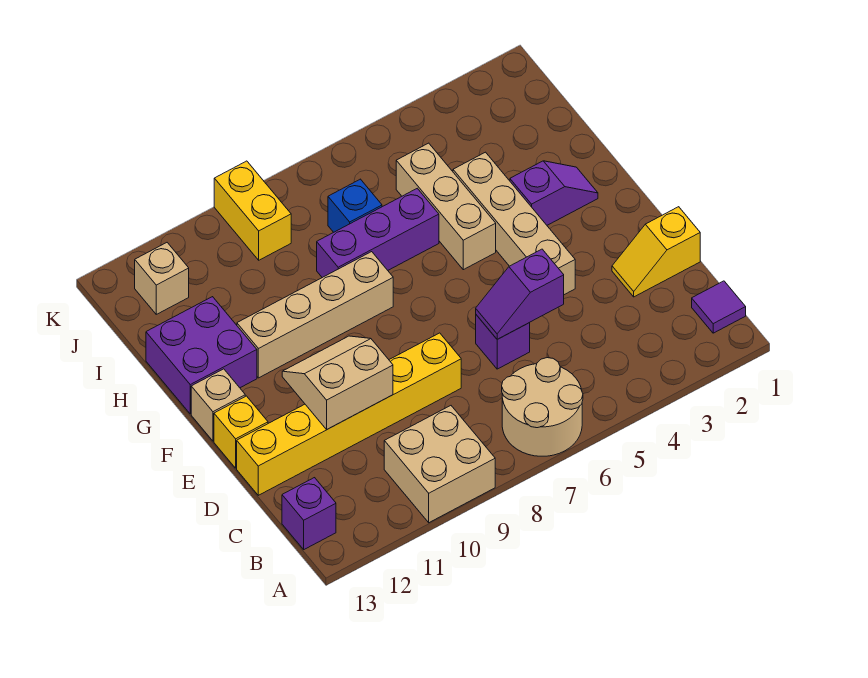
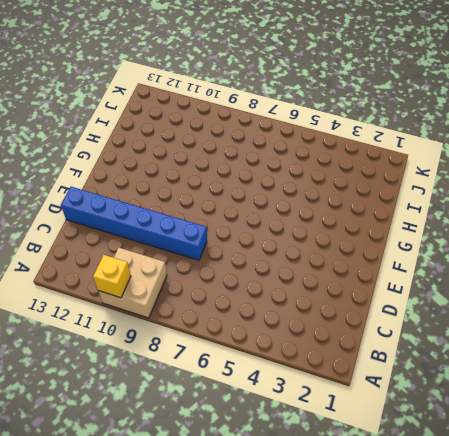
yellow 1x1 brick [93,255,131,298] -> yellow 1x1 brick moved to [214,396,268,468]
blue 1x6 brick [61,187,207,260] -> yellow 1x6 brick [237,333,461,495]
none -> tan 2x2 round brick [502,358,583,456]
none -> purple 1x1 tile [692,281,746,333]
none -> purple 1x1 brick [282,478,336,549]

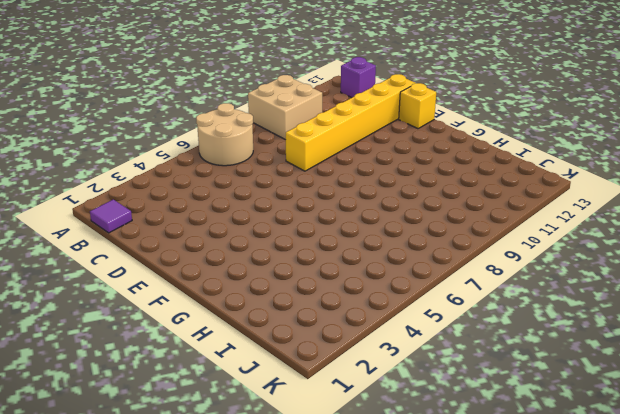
none -> yellow 1x2 slope [612,207,700,297]
none -> purple 1x1 brick [476,315,530,369]
none -> tan 1x4 brick [453,152,575,295]

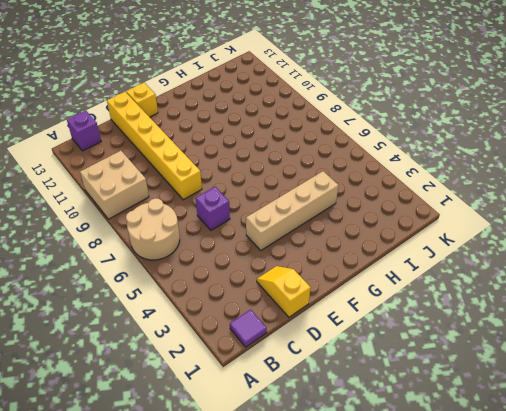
none -> tan 1x1 brick [191,369,245,441]
none -> purple 1x2 slope [510,161,598,225]
none -> tan 1x3 brick [396,143,496,270]

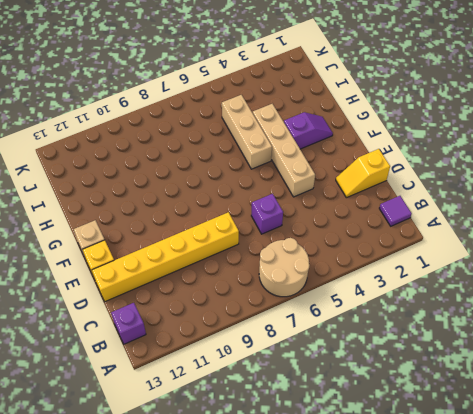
none -> tan 2x2 brick [384,406,495,523]
none -> tan 1x4 brick [237,252,393,378]
none -> purple 2x2 brick [146,297,257,414]

